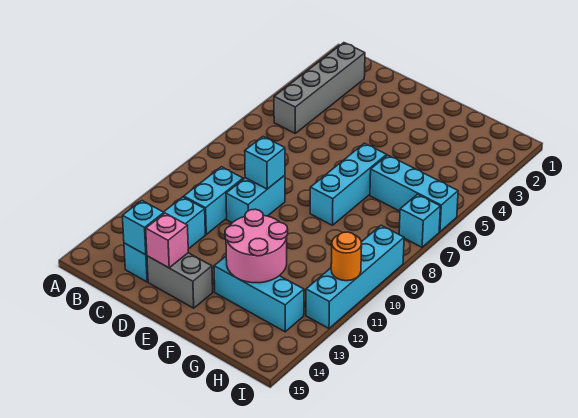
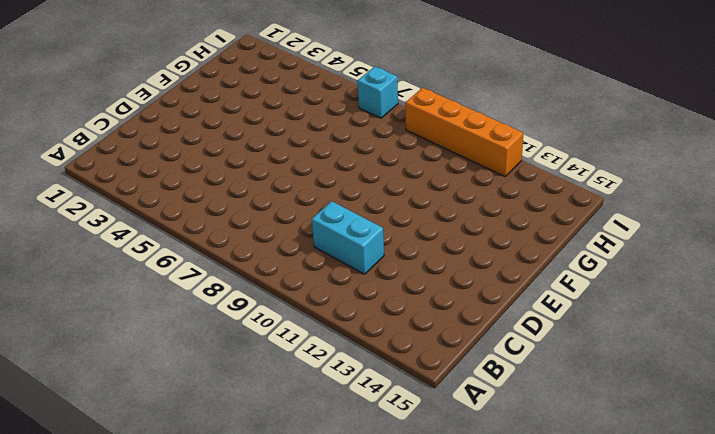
orange 1x4 brick [405,88,523,176] -> cyan 1x4 brick [306,225,404,328]
none -> grey 1x4 brick [274,43,365,133]
none -> cyan 1x3 brick [124,197,205,282]
none -> cyan 1x2 brick [226,175,285,223]

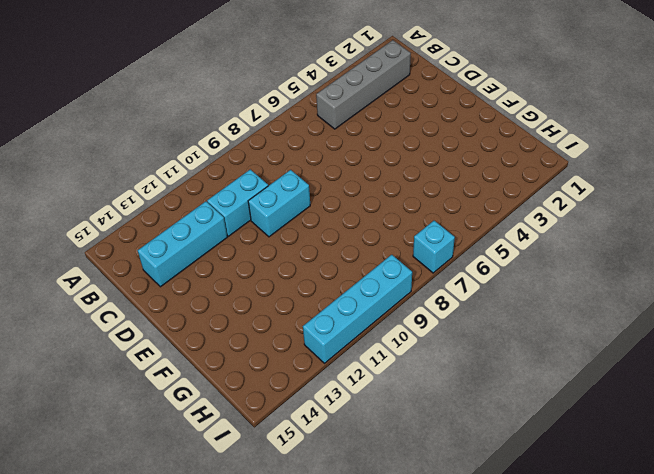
none -> grey 1x2 brick [147,253,213,308]
none -> cyan 1x3 brick [310,143,387,225]
none -> cyan 1x3 brick [214,256,304,332]

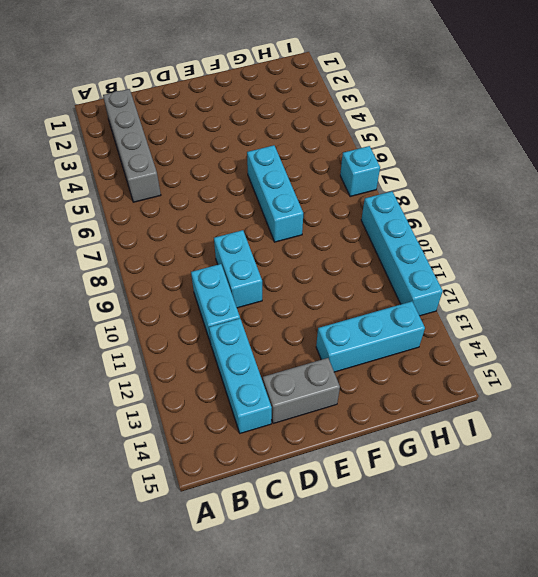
none -> cyan 1x3 brick [370,155,458,232]
none -> cyan 1x1 brick [122,201,164,255]
none -> cyan 1x1 brick [245,137,285,189]

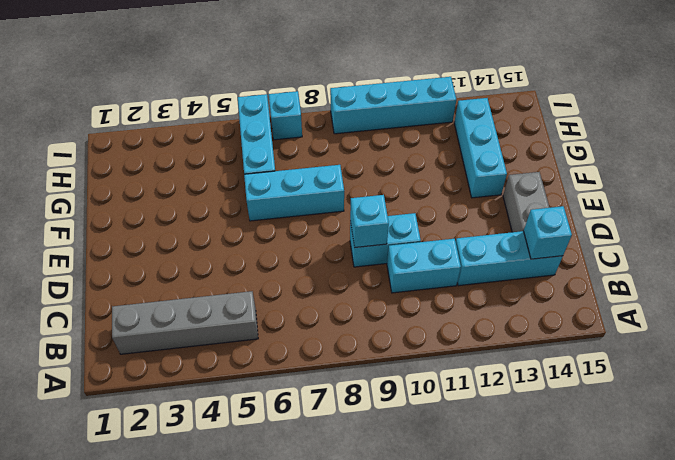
none -> pink 1x1 brick [146,213,188,268]
none -> pink 2x2 round brick [225,209,288,283]
none -> orange 1x1 round brick [331,232,362,281]

